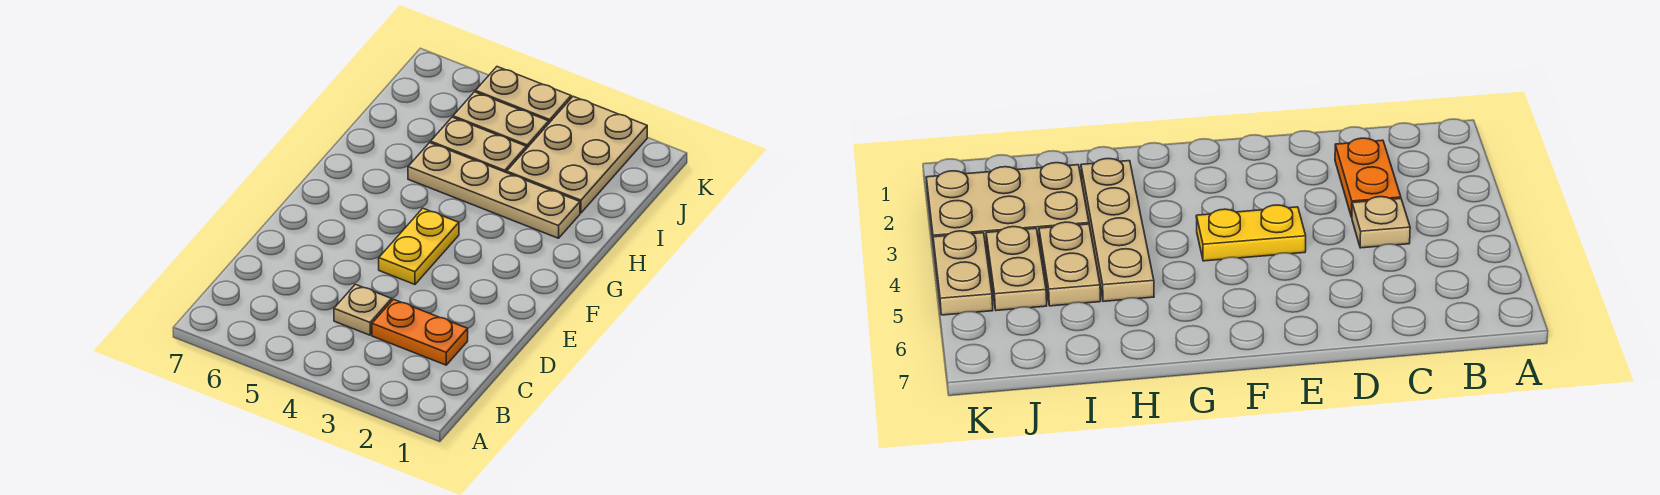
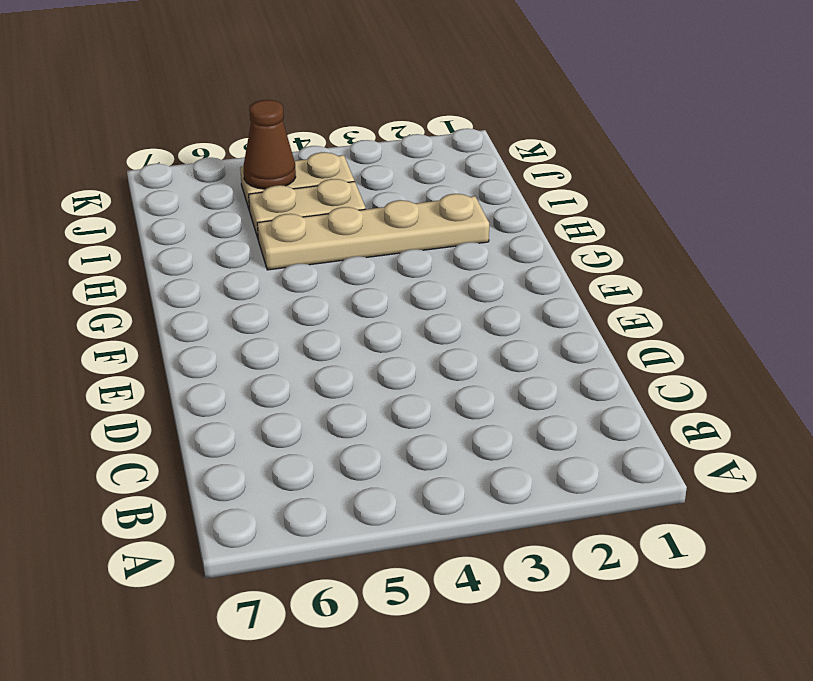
brown 1x1 cone [244,100,296,189] -> none
none -> orange 1x2 plate [372,299,468,365]
none -> tan 1x1 plate [334,284,392,335]

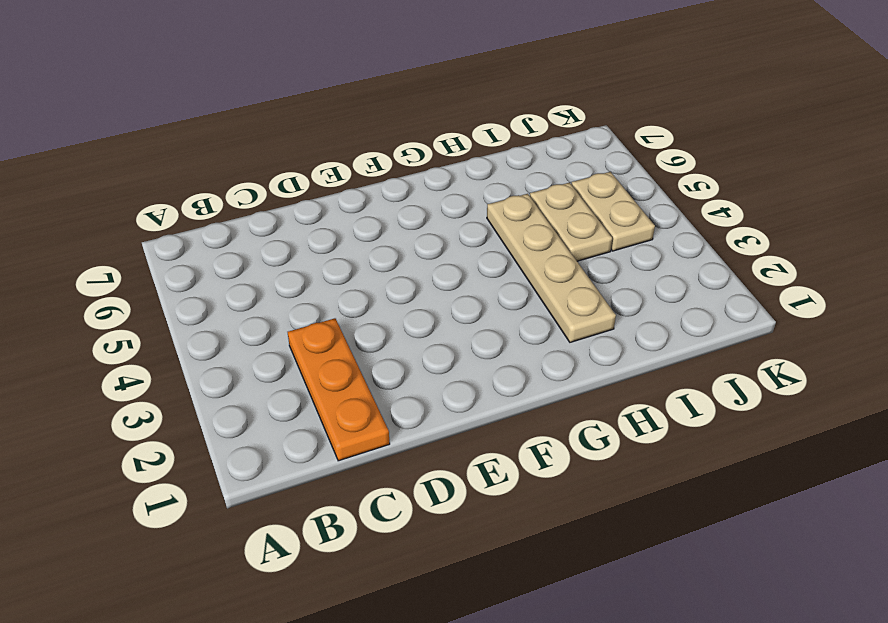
orange 1x3 plate [288,318,390,461] -> orange 1x2 plate [372,299,468,365]
none -> tan 1x1 plate [334,284,392,335]
none -> yellow 1x2 plate [379,208,459,284]

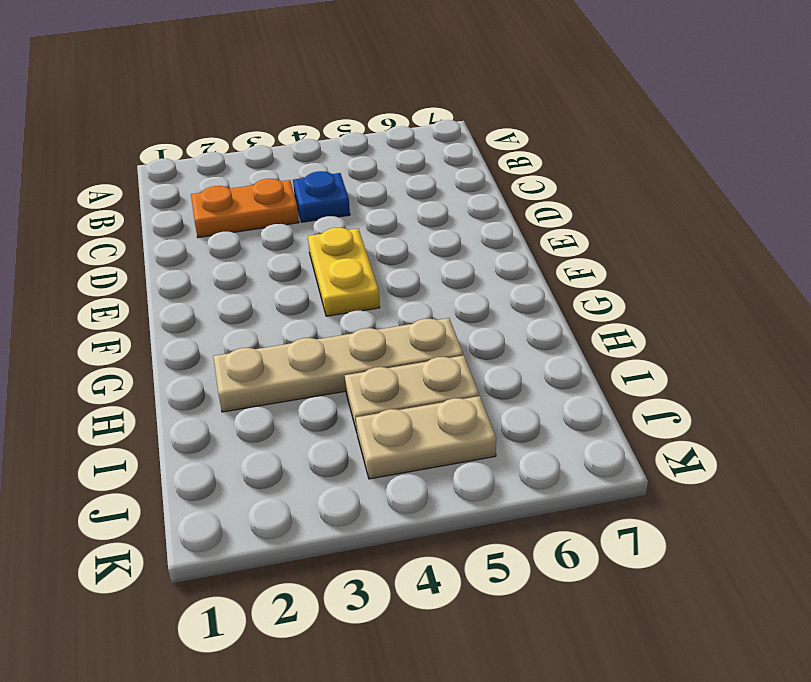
blue 1x1 plate [293,171,350,222] -> tan 1x1 plate [334,284,392,335]
none -> tan 2x3 plate [507,96,647,213]
none -> tan 1x2 plate [475,67,571,123]

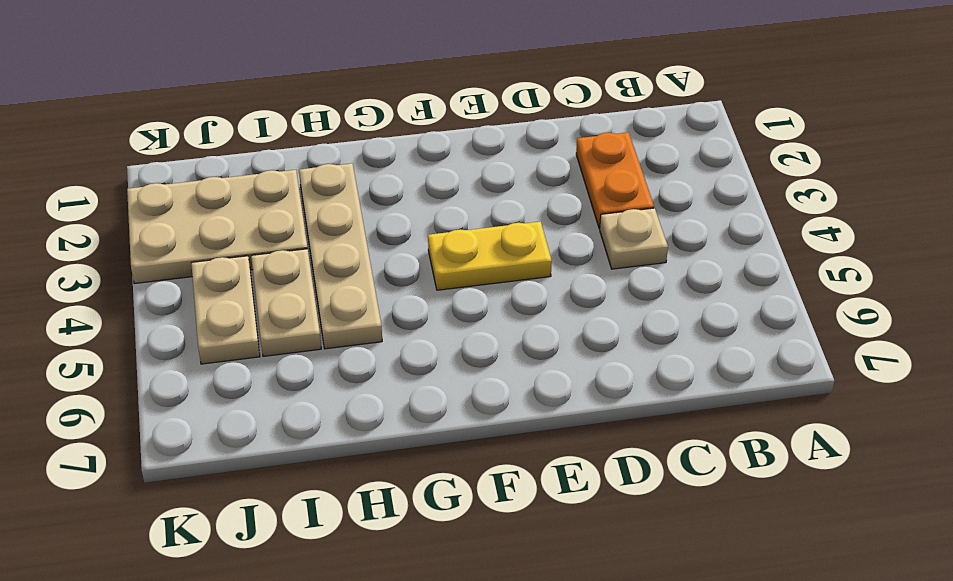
none -> tan 1x2 plate [475,67,571,123]

